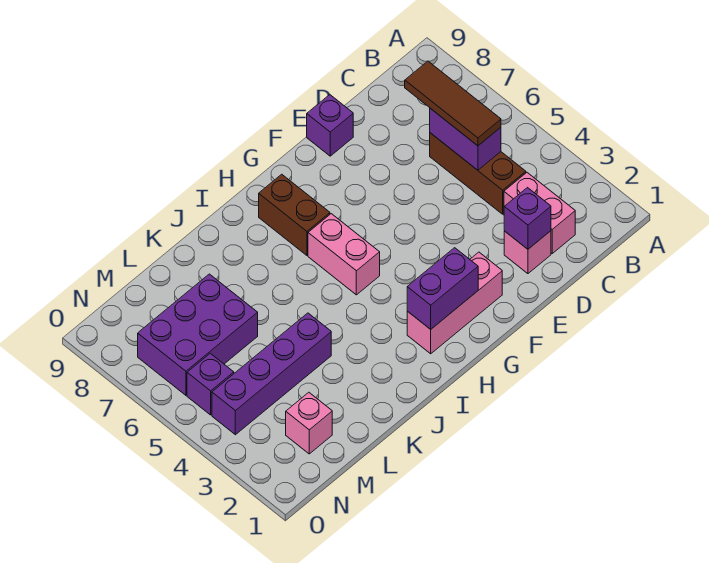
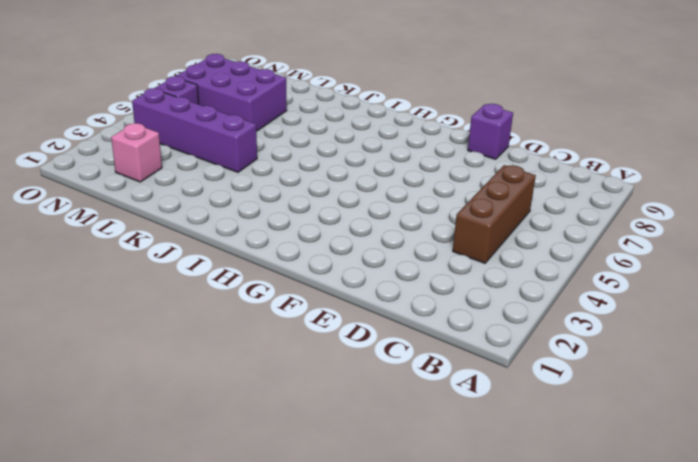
none -> pink 1x2 brick [504,173,575,253]
none -> pink 1x1 brick [504,231,551,274]
none -> pink 1x3 brick [407,252,502,354]

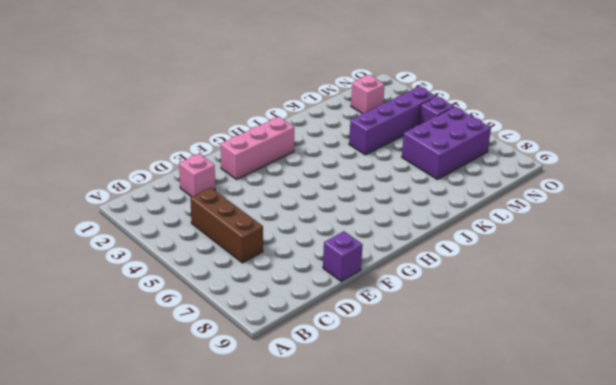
none -> pink 1x2 brick [504,173,575,253]
none -> pink 1x2 brick [308,214,380,295]
none -> brown 1x2 brick [259,174,330,255]

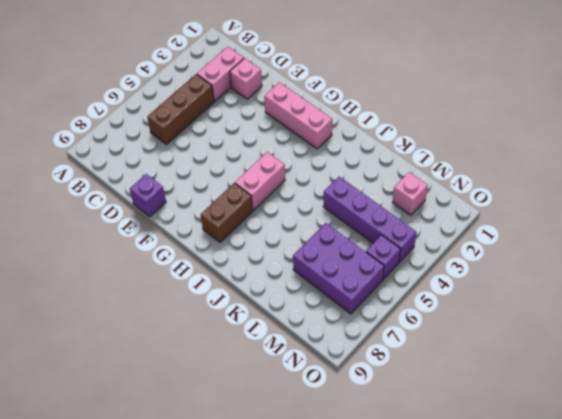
none -> purple 1x2 brick [430,108,501,170]
none -> purple 1x1 brick [504,188,551,249]
none -> purple 1x2 brick [407,248,478,329]

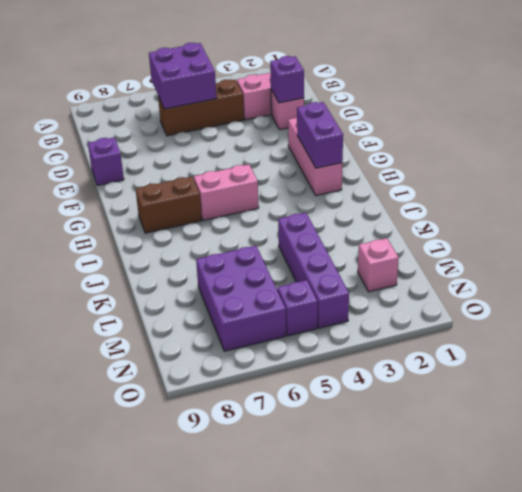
purple 2x2 brick [149,43,217,109] -> purple 1x2 brick [430,108,501,170]
none -> brown 1x3 tile [405,61,501,146]

